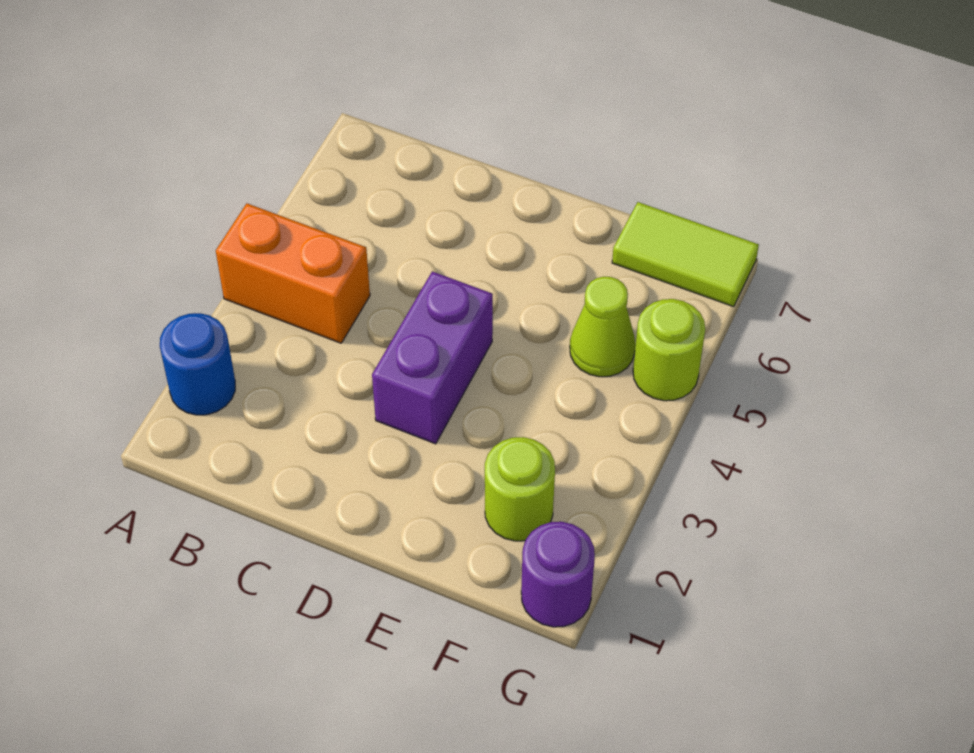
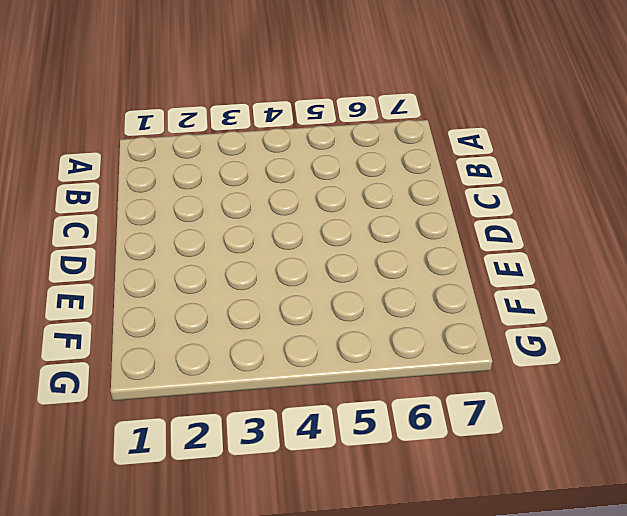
none -> blue 1x1 round brick [160,313,235,415]
none -> orange 1x2 brick [216,204,370,343]

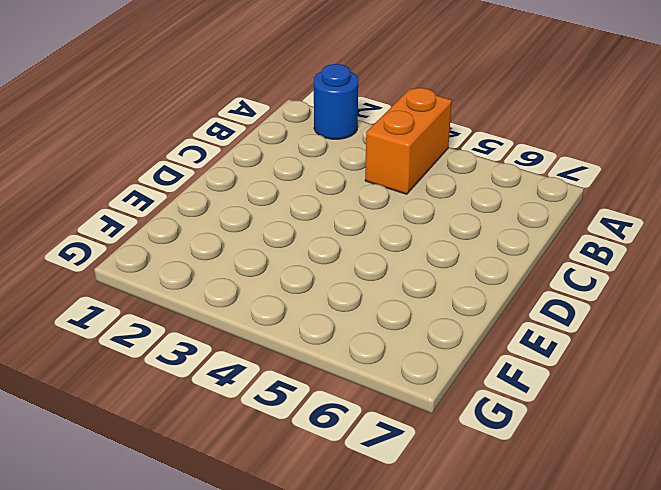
none -> purple 1x2 brick [372,272,493,444]
none -> lime 1x1 round brick [485,437,555,541]

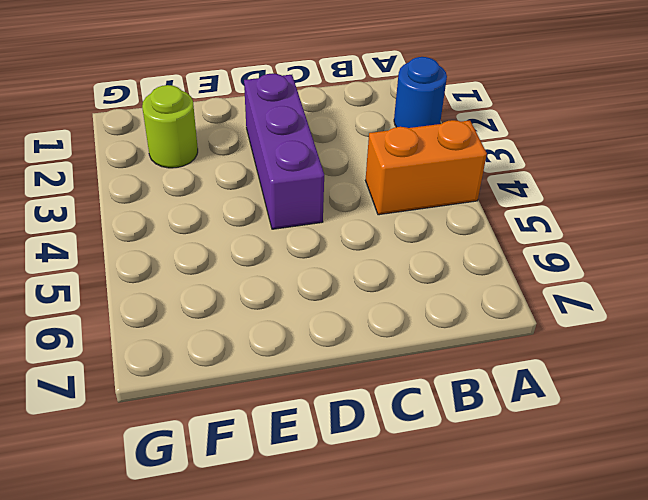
purple 1x3 brick [244,73,324,229] -> purple 1x2 brick [372,272,493,444]
none -> lime 1x1 cone [570,277,635,377]
none -> lime 1x2 tile [612,202,759,307]

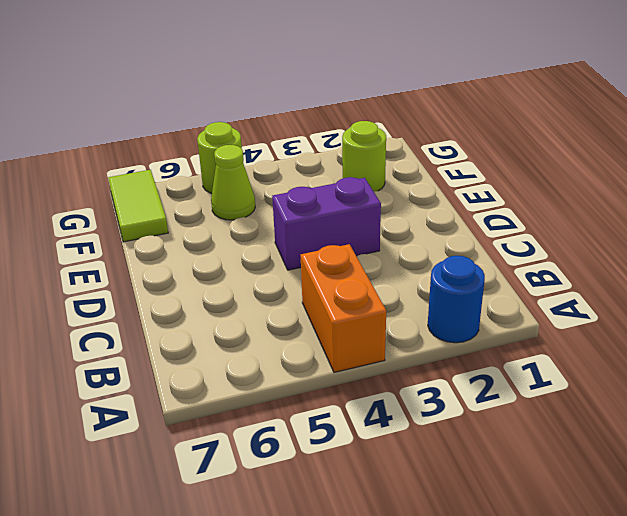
none -> purple 1x1 round brick [521,522,595,627]

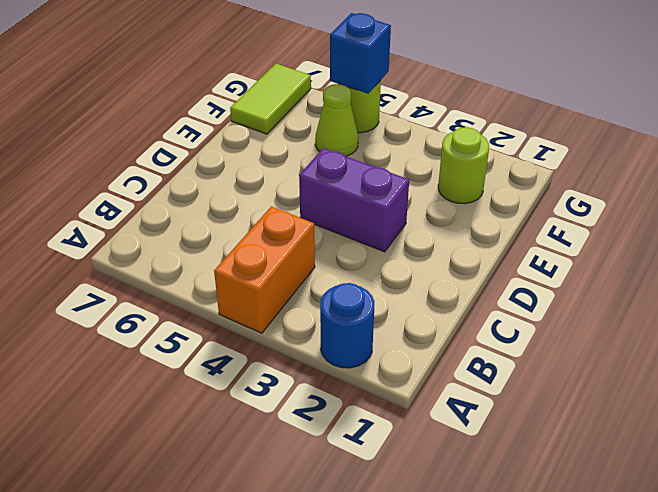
blue 1x1 brick [330,13,391,94] -> none
none -> purple 1x1 round brick [521,522,595,627]

